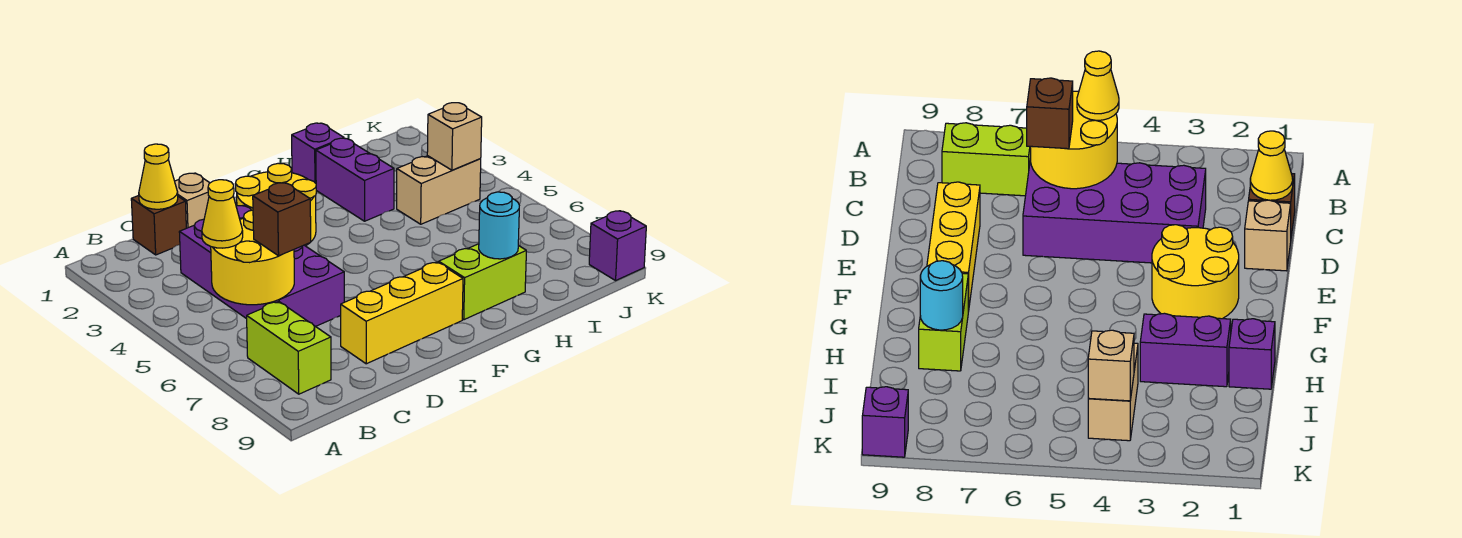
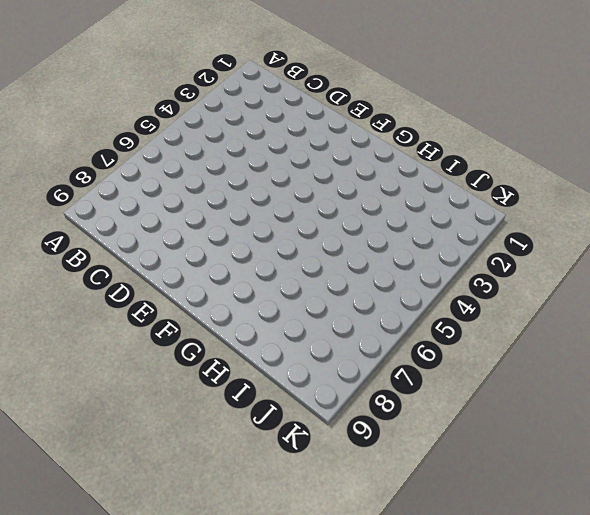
none -> lime 1x2 brick [247,302,331,394]
none -> brown 1x1 brick [131,196,186,255]
none -> purple 2x4 brick [179,205,344,327]

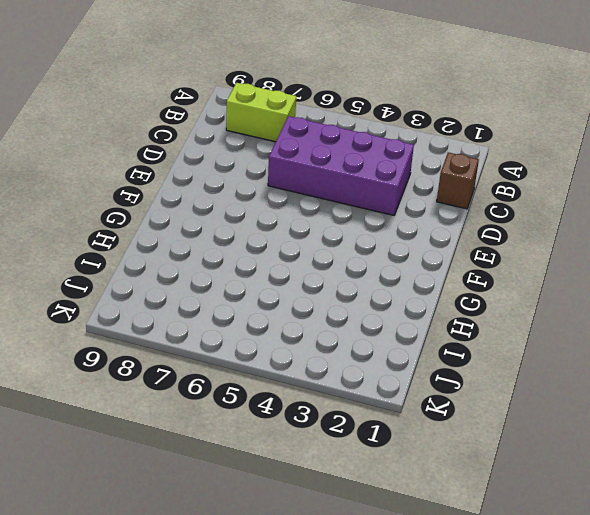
none -> tan 1x1 brick [175,173,210,228]
none -> yellow 1x3 brick [341,262,463,364]
none -> yellow 2x2 round brick [236,163,316,246]

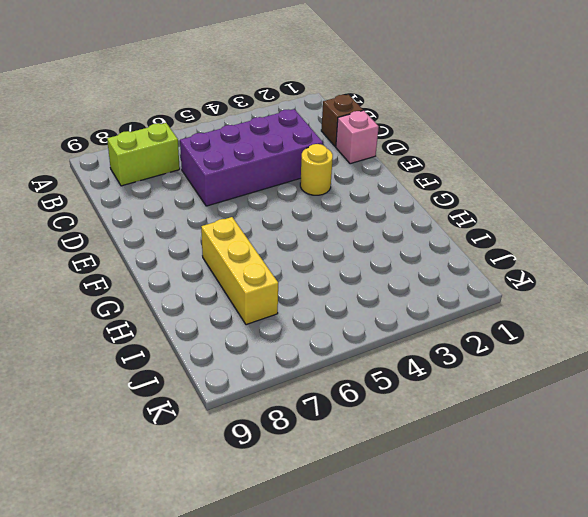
pink 1x1 brick [336,110,379,164] -> tan 1x1 brick [175,173,210,228]
yellow 1x1 round brick [300,144,333,195] -> yellow 2x2 round brick [236,163,316,246]
yellow 1x3 brick [201,217,278,325] -> yellow 1x3 brick moved to [341,262,463,364]
none -> lime 1x2 brick [439,244,526,320]
none -> purple 1x1 brick [292,123,344,183]
none -> purple 1x2 brick [316,138,394,221]

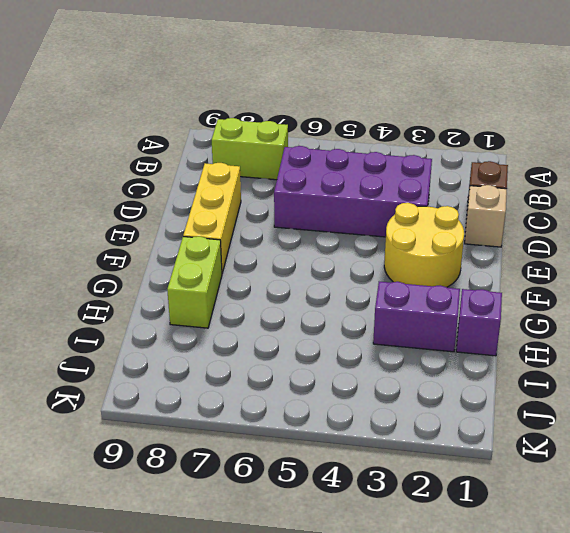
none -> tan 1x2 brick [397,156,481,224]
none -> purple 1x1 brick [589,211,646,280]
none -> yellow 2x2 round brick [211,210,294,305]

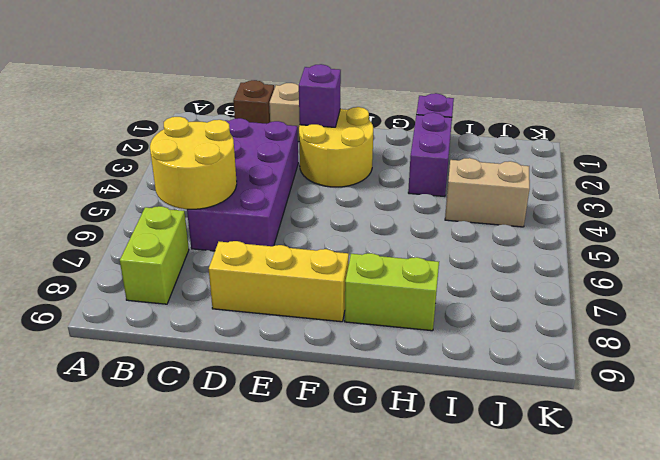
purple 1x1 brick [299,64,341,127] -> purple 1x1 brick moved to [589,211,646,280]
none -> yellow 1x1 cone [139,144,178,209]
none -> cyan 1x1 round brick [479,192,519,259]
none -> tan 1x1 brick [427,103,482,170]

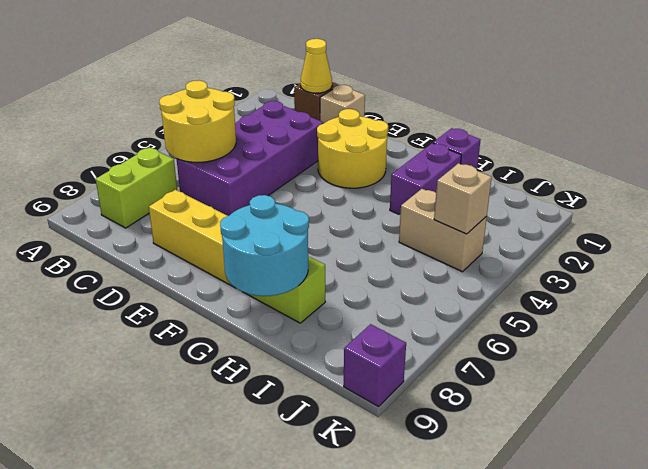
cyan 2x2 round brick [220,195,309,296] -> cyan 1x1 round brick [479,192,519,259]
none -> yellow 1x1 cone [202,180,243,248]
none -> brown 1x1 brick [253,183,311,256]

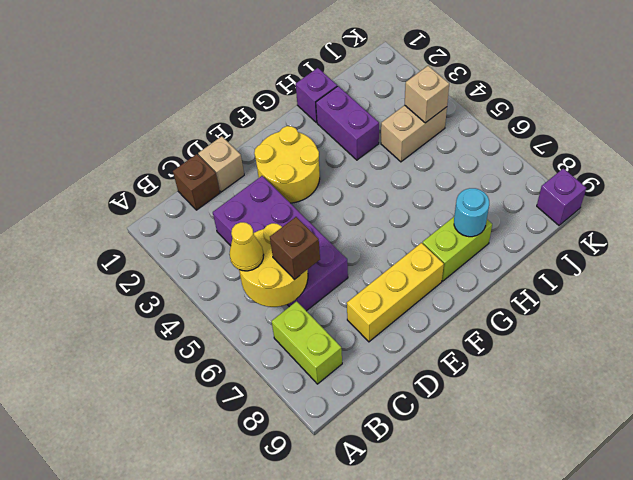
none -> yellow 1x1 cone [139,144,178,209]

